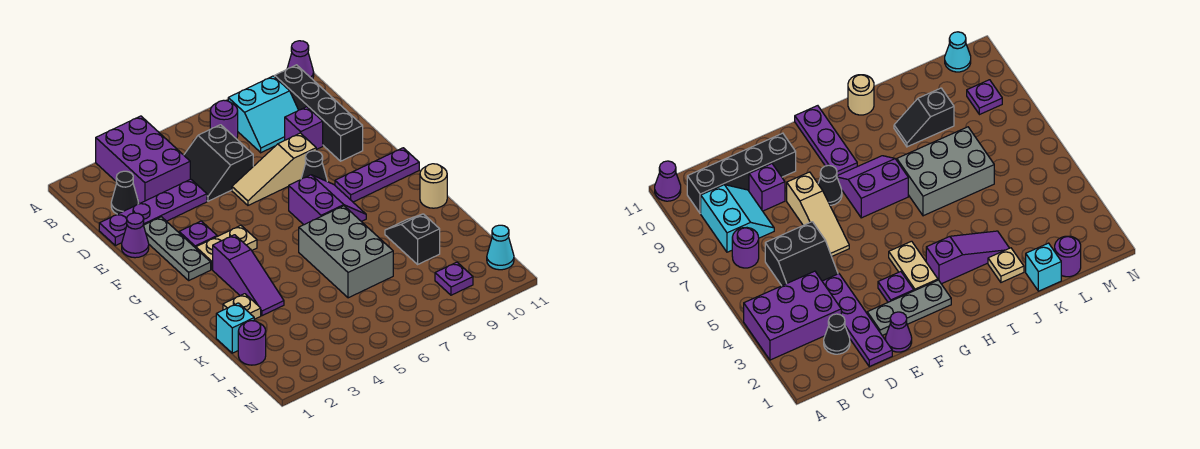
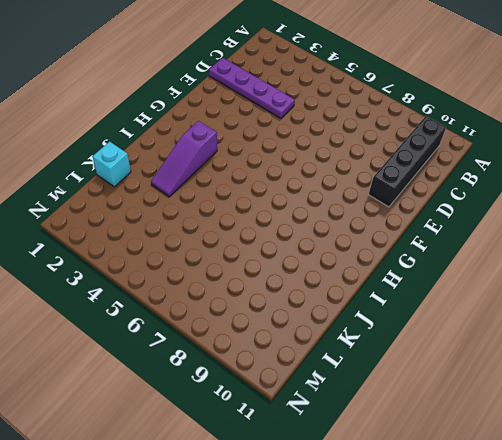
none -> purple 2x3 brick [96,116,190,203]
none -> purple 1x1 cone [287,41,314,79]
none -> purple 1x1 round brick [210,100,238,139]

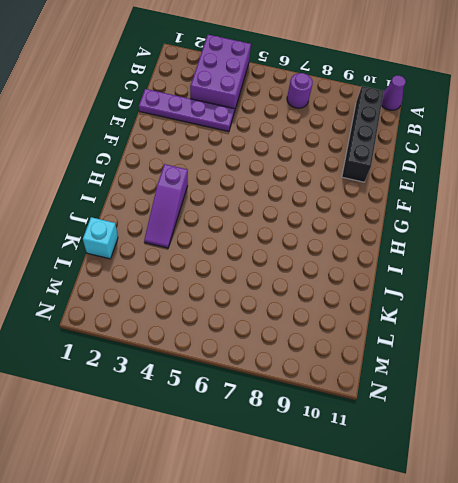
none -> cyan 2x2 slope [228,76,298,153]
none -> black 1x1 cone [111,171,139,214]
none -> black 2x2 slope [184,125,253,201]

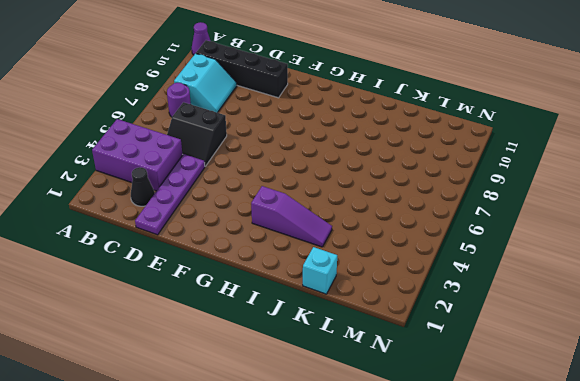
none -> purple 1x1 brick [285,107,323,150]
none -> purple 1x1 cone [122,213,149,258]
none -> grey 1x3 plate [144,217,211,280]

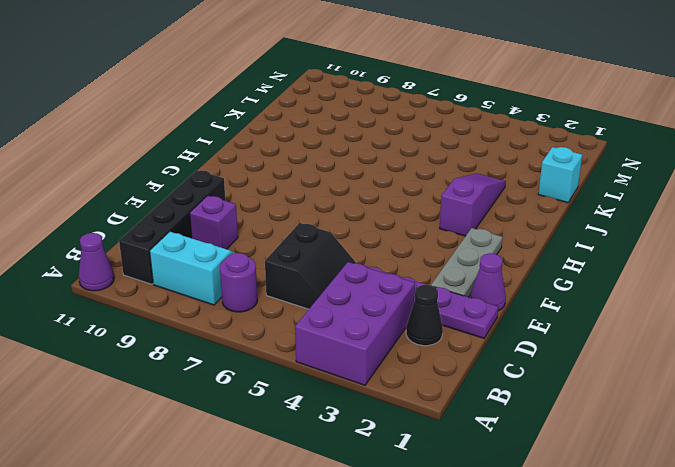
none -> tan 1x3 slope [232,133,316,205]
none -> purple 1x1 plate [179,221,217,248]
none -> black 1x1 cone [301,151,327,181]

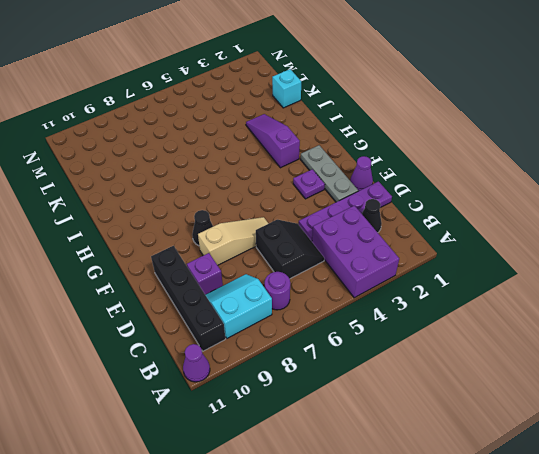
none -> tan 1x2 plate [196,225,257,269]
none -> purple 2x2 slope [289,175,366,225]
none -> purple 1x3 plate [335,148,419,202]

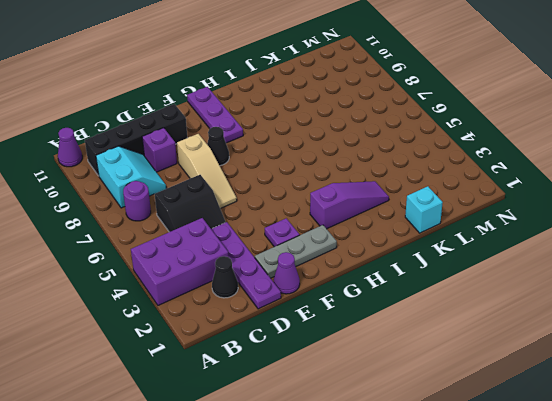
none -> tan 1x2 plate [196,225,257,269]
none -> purple 2x2 slope [289,175,366,225]
none -> grey 2x3 brick [299,206,393,298]

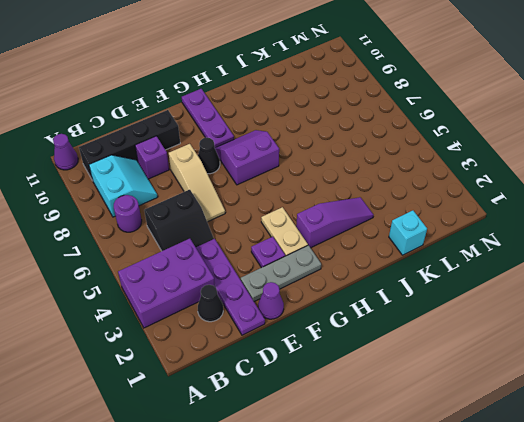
none -> grey 2x3 brick [299,206,393,298]
none -> tan 1x1 round brick [420,164,447,208]
none -> tan 1x1 plate [223,294,261,319]

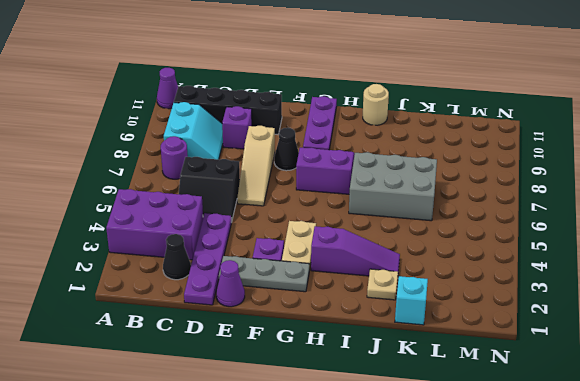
none -> black 1x2 slope [385,214,440,264]
none -> purple 1x1 round brick [238,321,266,365]
none -> purple 1x1 plate [435,262,473,295]

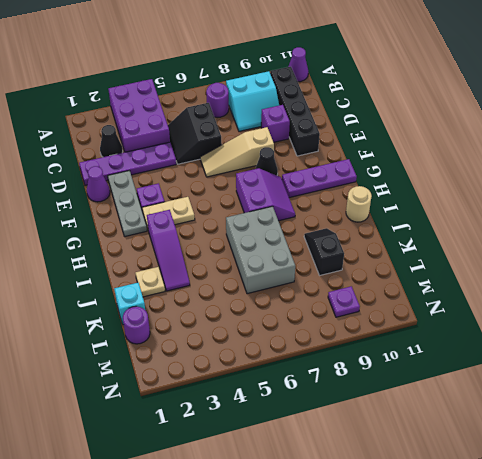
none -> cyan 1x1 cone [487,225,514,270]

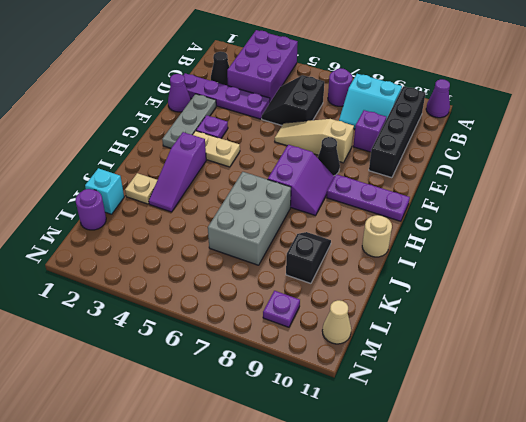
tan 1x1 cone [322,300,351,344] -> cyan 1x1 cone [487,225,514,270]

